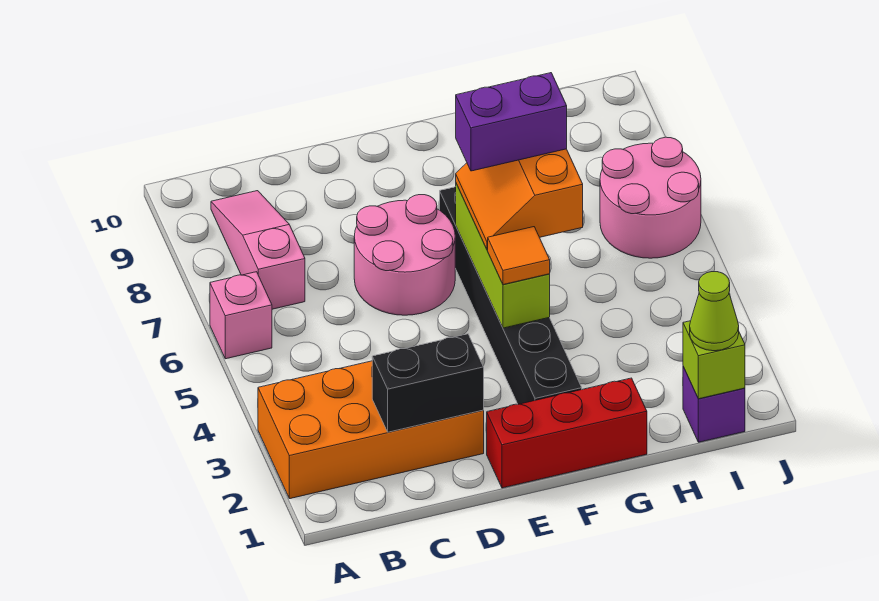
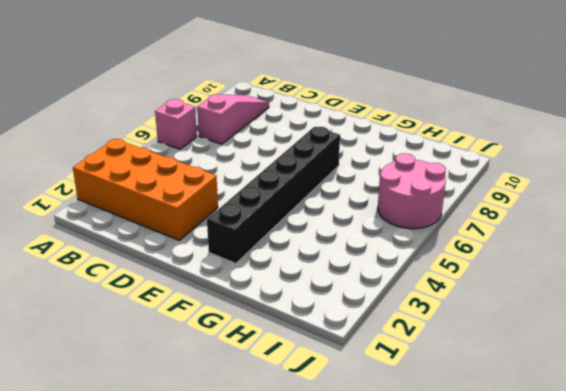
none -> pink 2x2 round brick [354,195,455,315]
none -> red 1x3 brick [487,378,647,488]
none -> purple 1x1 brick [683,367,745,442]

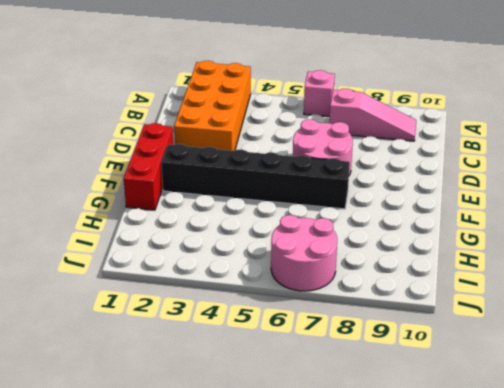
none -> purple 1x1 brick [683,367,745,442]
none -> black 1x2 brick [372,334,484,432]
none -> lime 1x3 brick [456,184,550,328]

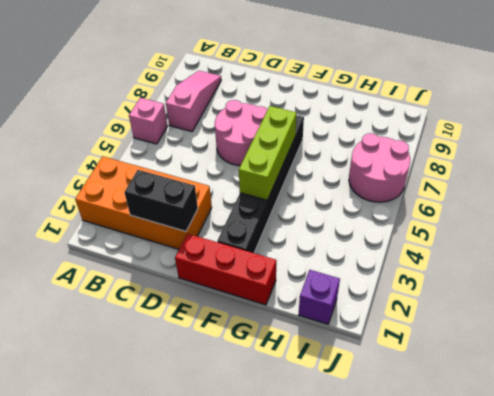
none -> lime 1x1 brick [683,321,745,399]
none -> orange 1x1 tile [488,227,550,285]
none -> orange 2x2 slope [456,149,583,250]

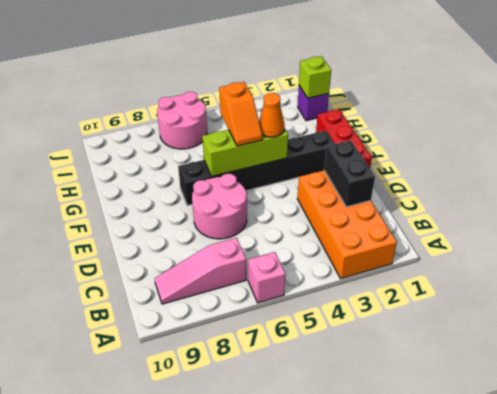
orange 1x1 cone [259,93,285,137] -> orange 1x1 tile [488,227,550,285]
orange 1x2 slope [219,82,262,146] -> orange 2x2 slope [456,149,583,250]
none -> lime 1x1 cone [690,272,739,351]
none -> purple 1x2 brick [456,73,567,171]

